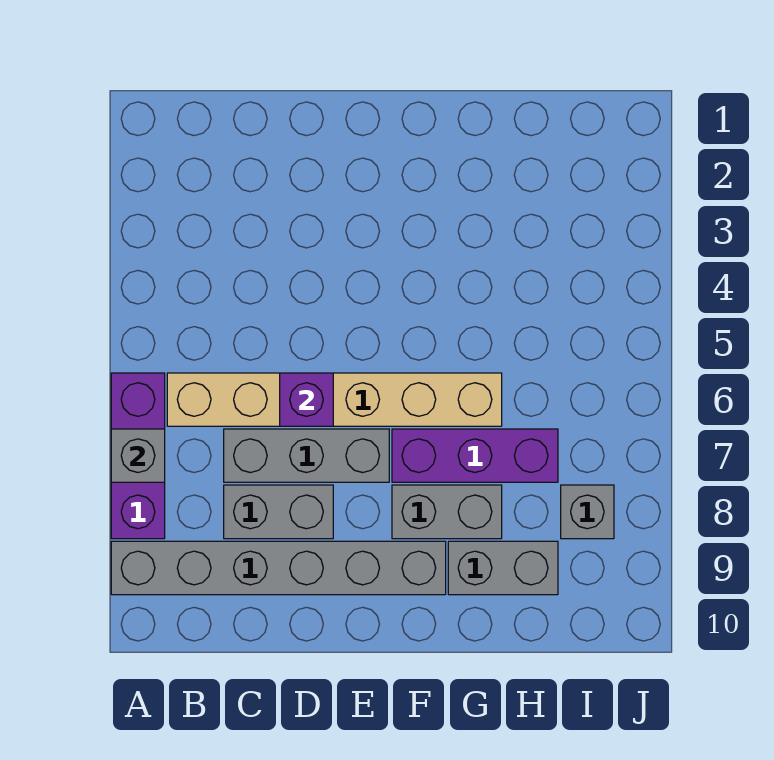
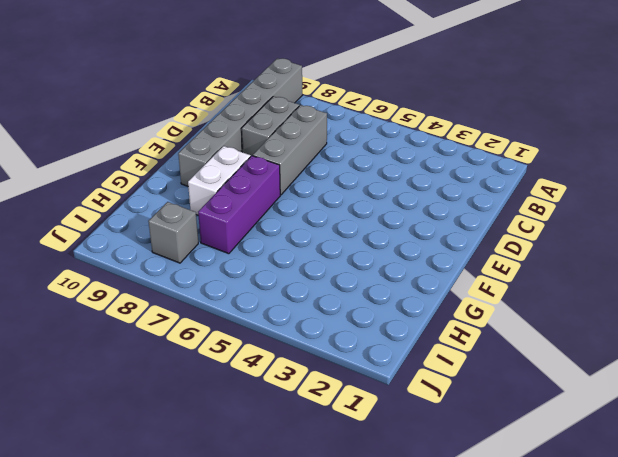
white 1x2 brick [188,146,251,215] -> grey 1x2 brick [392,485,502,539]
none -> purple 1x3 brick [111,373,165,539]
none -> tan 1x6 brick [167,373,502,426]

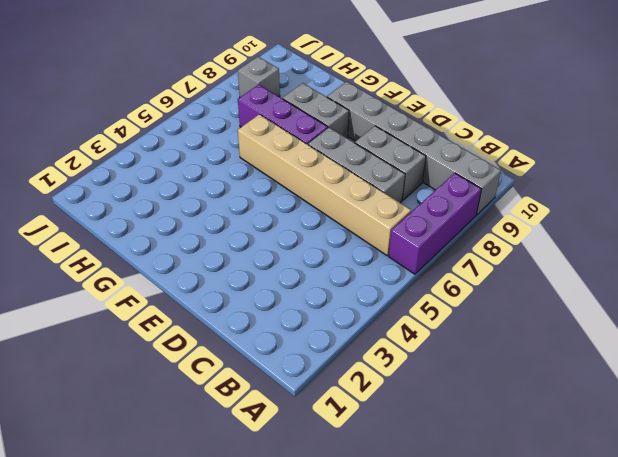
none -> grey 1x2 brick [448,541,558,595]
none -> grey 1x1 brick [111,429,165,482]

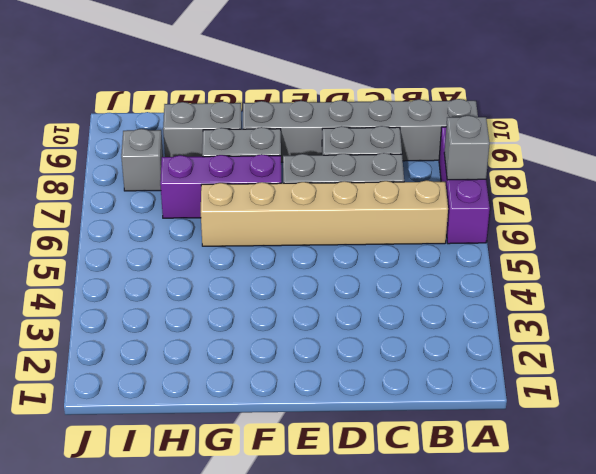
none -> purple 1x1 brick [280,373,333,426]

